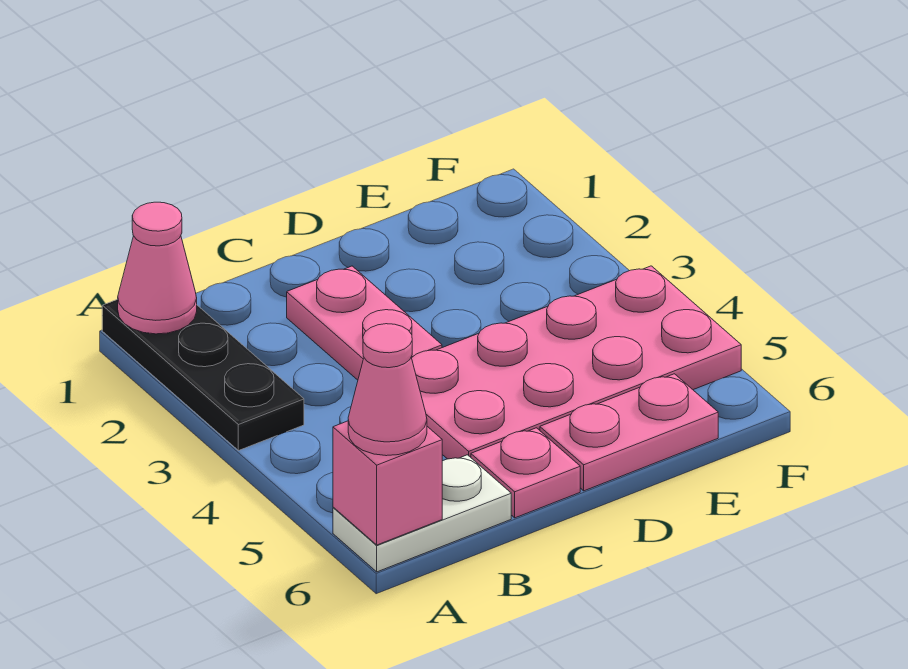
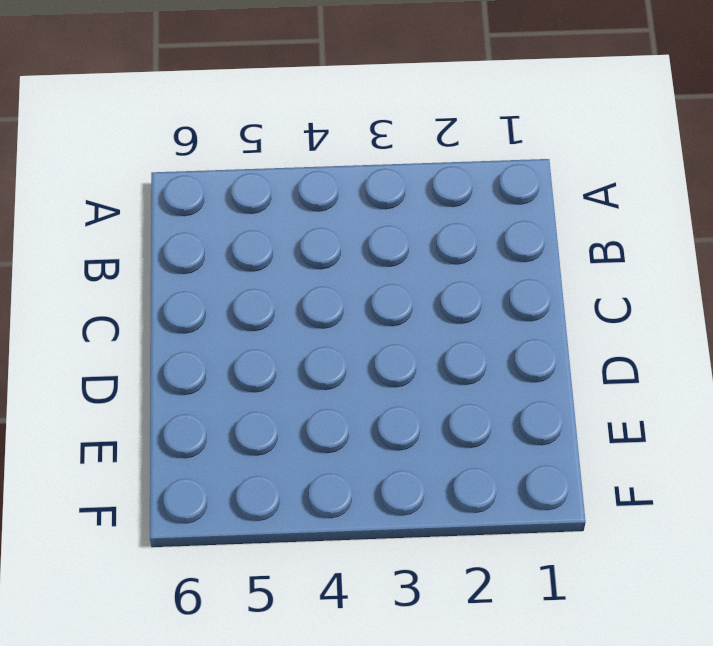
none -> black 1x3 plate [102,299,304,451]
none -> white 1x2 plate [333,455,511,572]

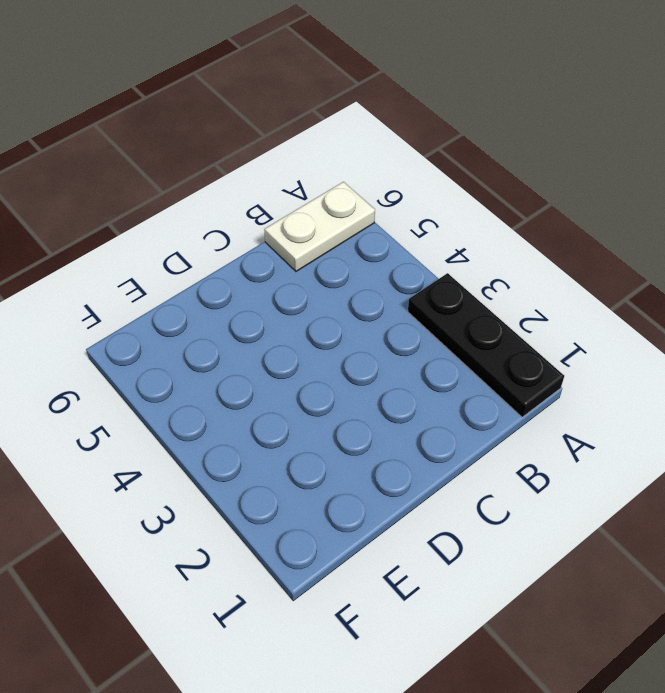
none -> pink 1x2 plate [287,266,442,380]
none -> pink 2x4 plate [412,266,741,459]

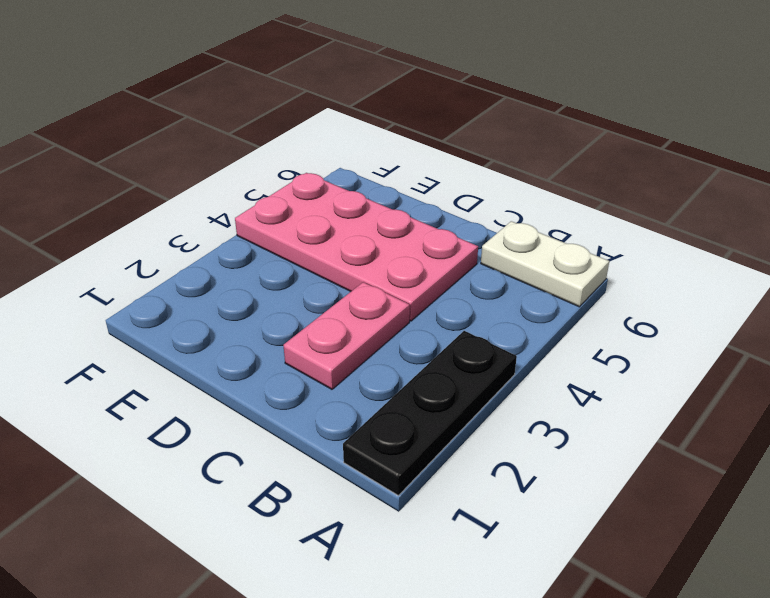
none -> pink 1x1 plate [471,428,580,518]
none -> pink 1x2 plate [540,374,718,491]

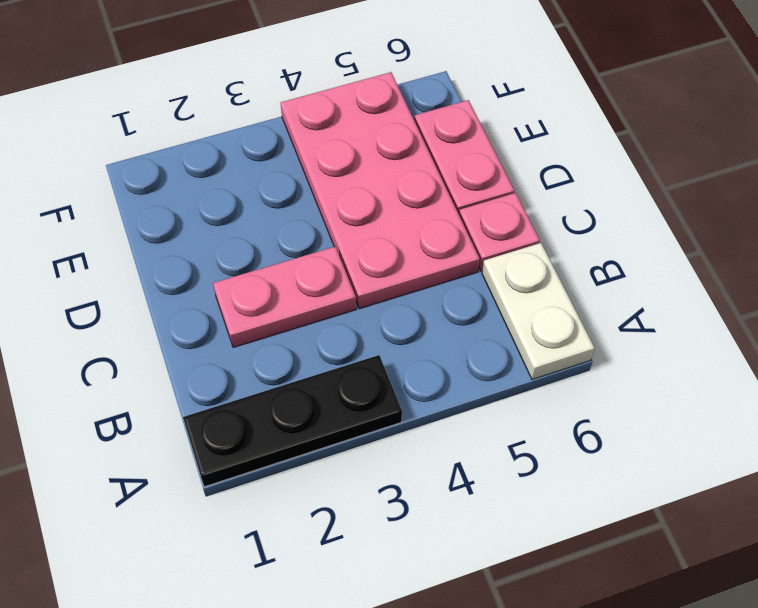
none -> pink 1x1 cone [118,202,197,334]
none -> pink 1x1 brick [333,421,442,545]

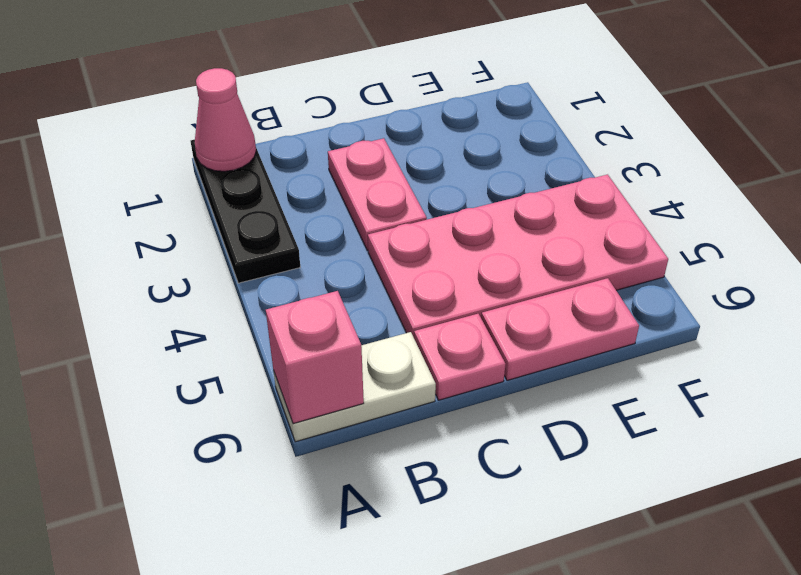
none -> pink 1x1 cone [348,324,427,456]

